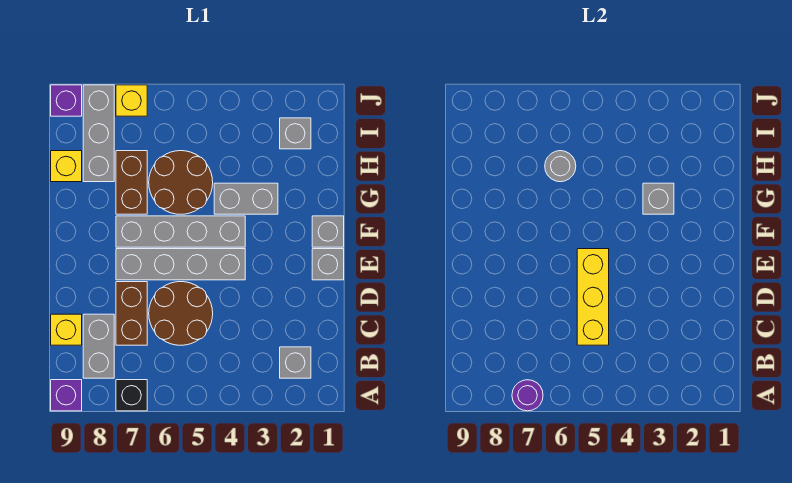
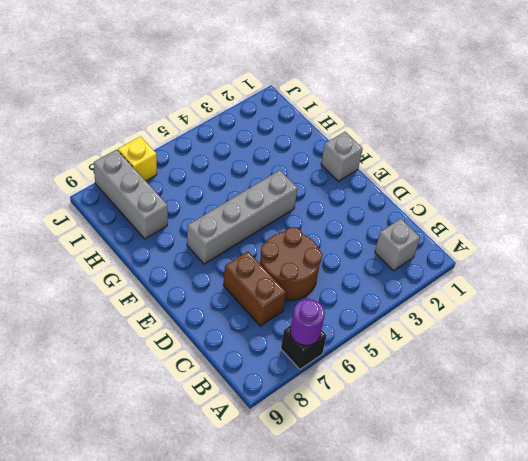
none -> purple 1x1 brick [51,380,82,411]
none -> grey 1x2 brick [83,314,114,378]
none -> yellow 1x1 brick [51,314,82,345]

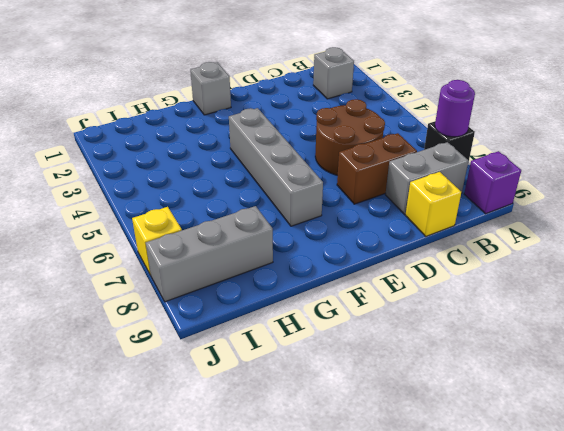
none -> grey 1x1 brick [312,249,344,280]
none -> grey 1x4 brick [116,249,245,280]
none -> grey 1x2 brick [214,183,278,214]

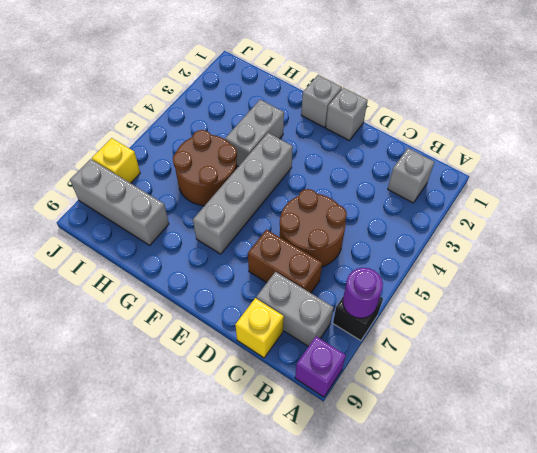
none -> grey 1x4 brick [116,249,245,280]
none -> brown 1x2 brick [116,151,147,214]
none -> yellow 1x1 brick [51,151,82,182]

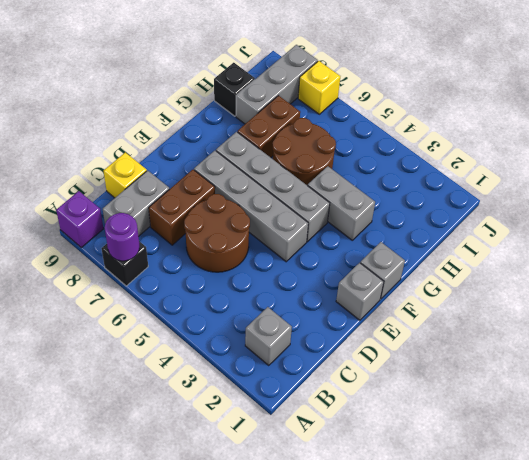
black 1x1 brick [214,63,255,116] -> yellow 1x1 brick [51,151,82,182]
none -> grey 1x1 brick [280,118,311,149]
none -> purple 1x1 brick [51,85,82,116]
none -> yellow 1x3 brick [577,249,609,345]

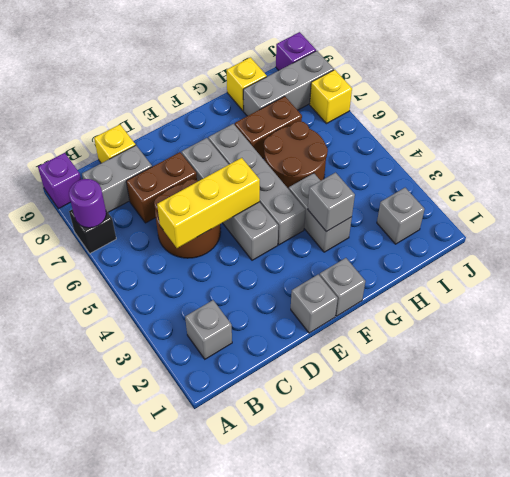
none -> grey 1x1 round brick [545,151,576,182]

